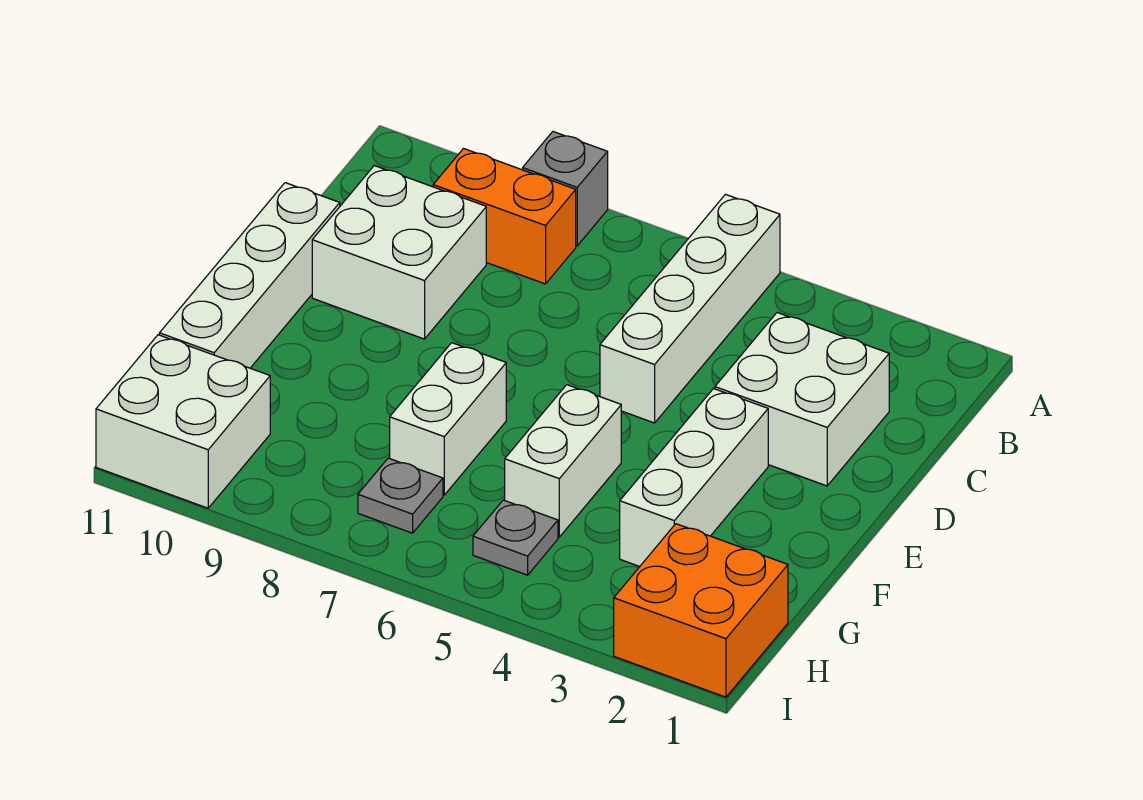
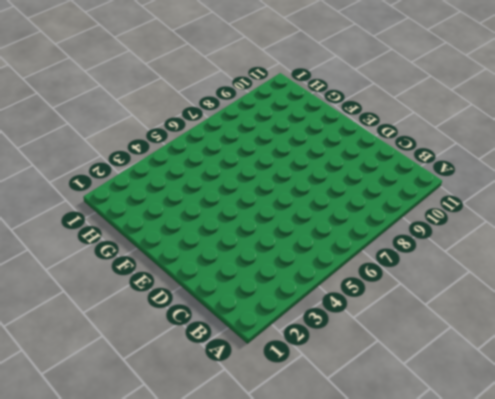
none -> white 1x4 brick [600,194,780,423]
none -> grey 1x1 brick [523,132,608,246]
none -> orange 1x2 brick [433,149,576,284]

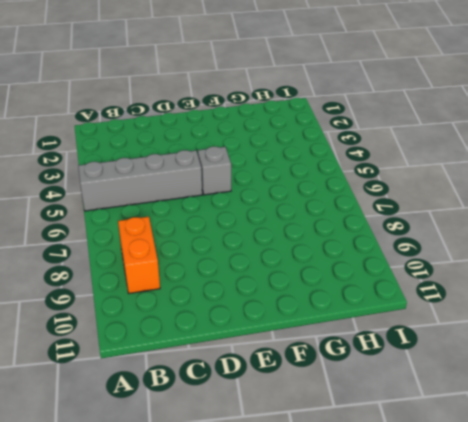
grey 1x4 brick [78,150,202,211] -> white 1x4 brick [600,194,780,423]
grey 1x1 brick [198,146,231,195] -> grey 1x1 brick moved to [523,132,608,246]
none -> white 2x2 brick [715,313,889,486]
none -> white 2x2 brick [312,166,486,339]
none -> white 1x4 brick [159,183,340,368]

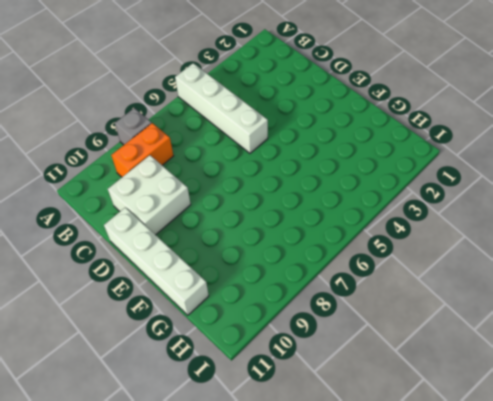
none -> white 2x2 brick [715,313,889,486]
none -> white 1x3 brick [620,389,768,567]
none -> white 1x2 brick [505,385,621,537]

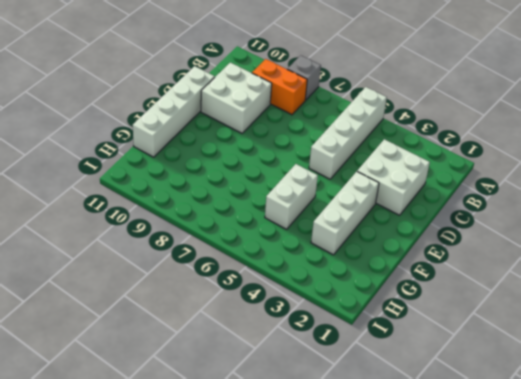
none -> white 1x2 brick [390,343,506,495]
none -> orange 2x2 brick [614,524,788,697]
none -> grey 1x1 plate [473,500,558,575]

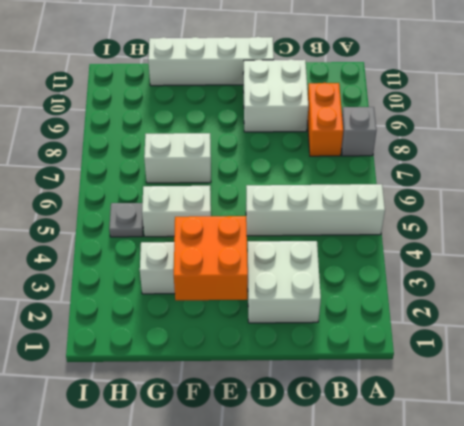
orange 2x2 brick [174,216,248,300] -> orange 2x2 brick moved to [614,524,788,697]
none -> grey 1x1 plate [358,458,443,533]
none -> white 2x2 brick [96,335,270,508]

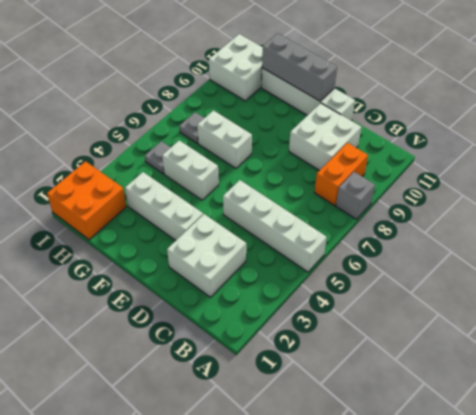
grey 1x3 brick [262,33,337,101] -> none

